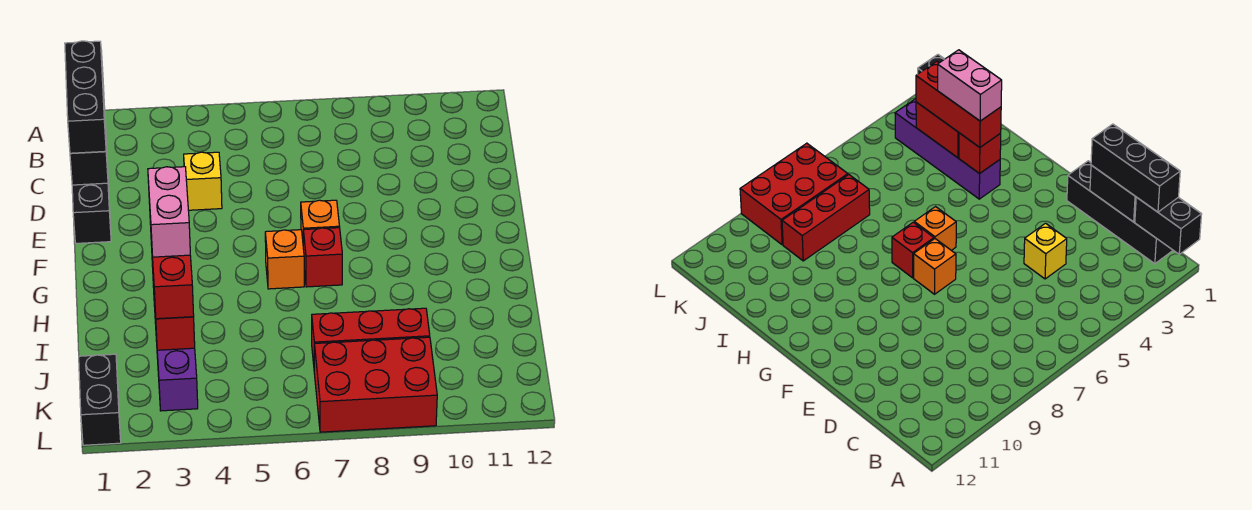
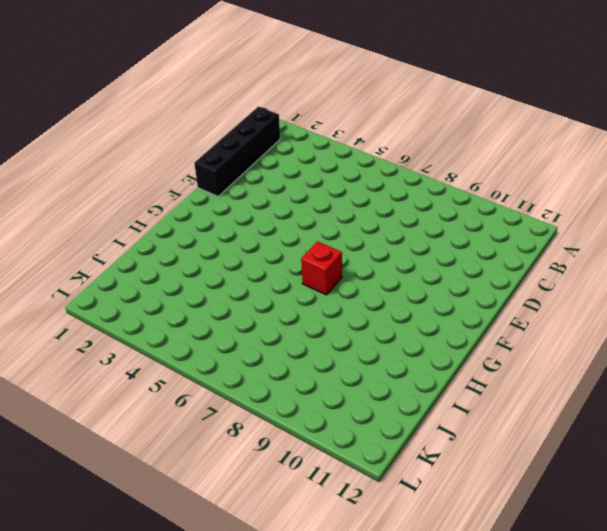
none -> yellow 1x1 brick [184,152,222,210]
none -> orange 1x1 brick [301,200,340,239]
none -> orange 1x1 brick [265,230,304,289]

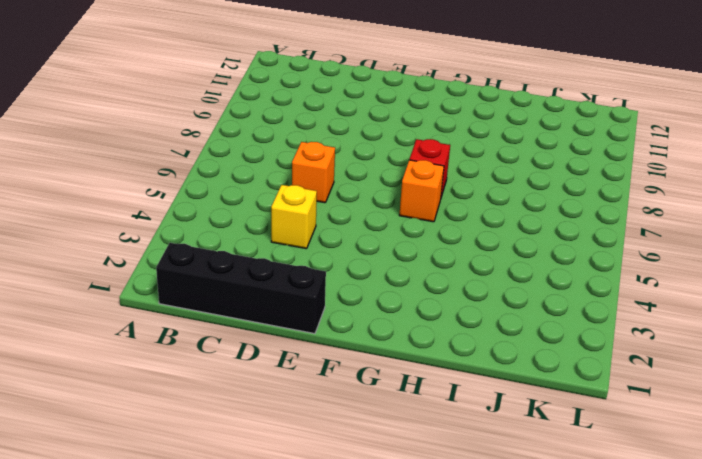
orange 1x1 brick [292,142,335,203] -> orange 1x1 brick moved to [301,200,340,239]
none -> purple 1x4 brick [153,284,198,411]
none -> red 1x3 brick [312,308,430,364]
none -> black 1x2 brick [79,354,121,445]

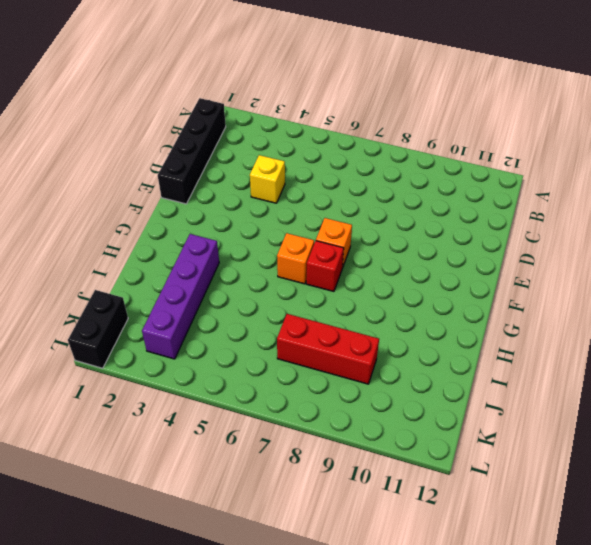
none -> red 2x3 brick [314,337,437,432]
none -> black 1x2 brick [1135,197,1202,254]
none -> black 1x2 brick [70,112,108,185]

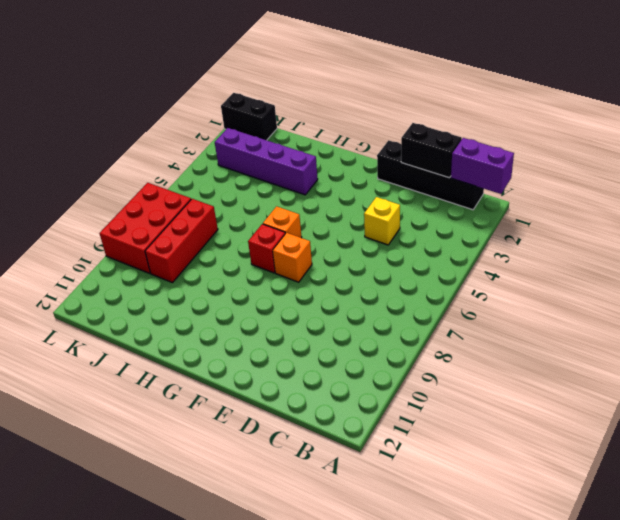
purple 1x2 brick [451,138,514,194] -> black 1x2 brick [1135,197,1202,254]
none -> red 1x1 brick [959,133,1001,174]
none -> red 1x2 brick [153,279,195,350]
none -> black 1x3 brick [65,41,106,153]

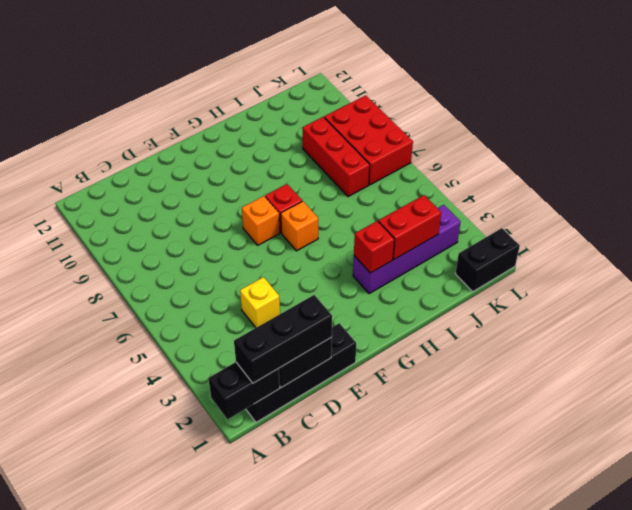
none -> red 1x3 brick [150,221,194,319]
none -> pink 1x2 brick [148,167,190,257]

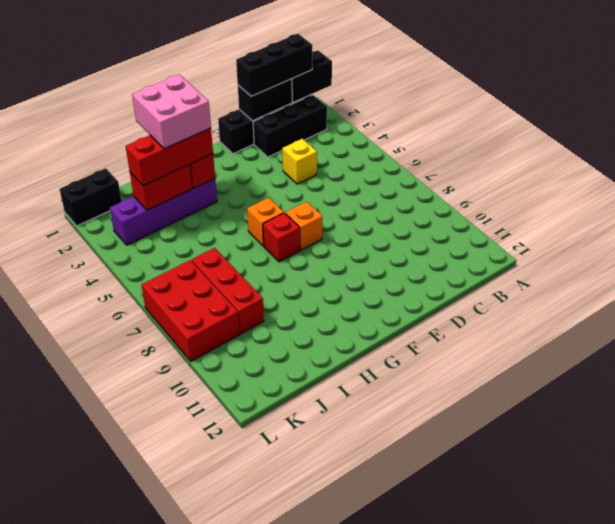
black 1x3 brick [253,95,327,157] -> none
pink 2x2 brick [132,74,211,149] -> pink 1x2 brick [148,167,190,257]

